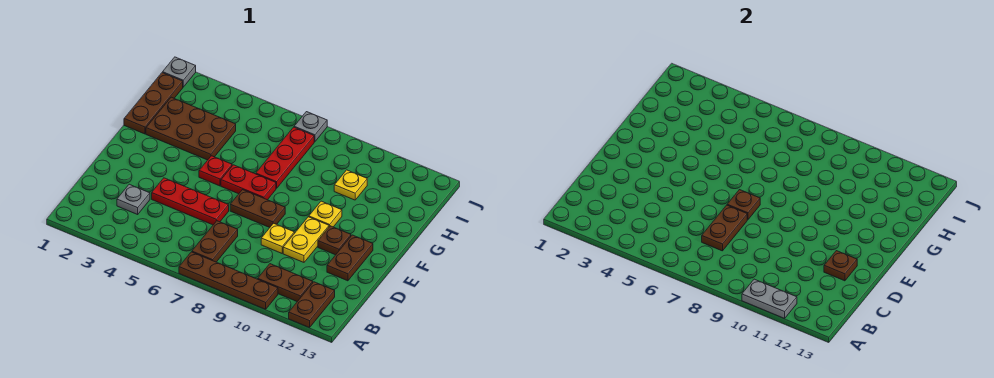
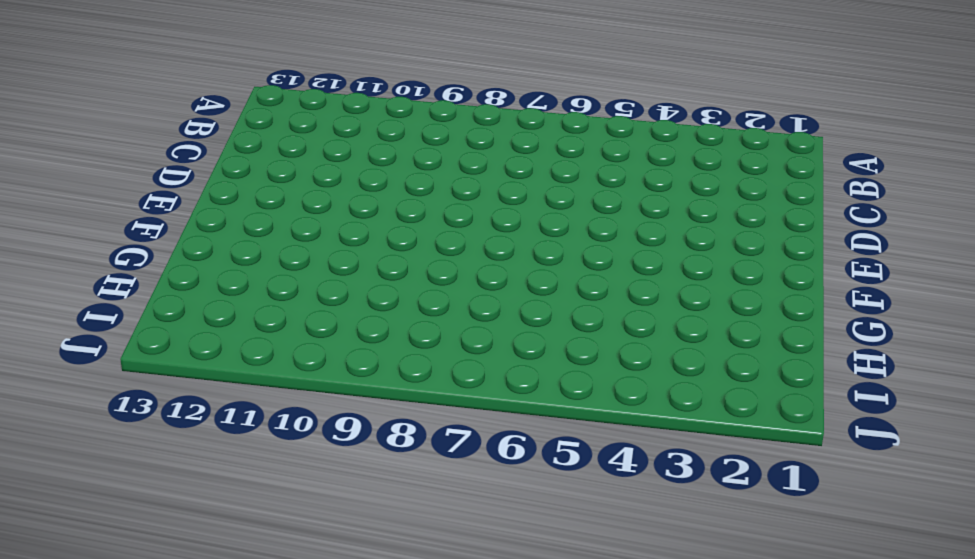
none -> brown 1x4 plate [179,252,278,309]
none -> brown 1x2 plate [289,282,335,328]
none -> brown 1x2 plate [192,221,238,262]

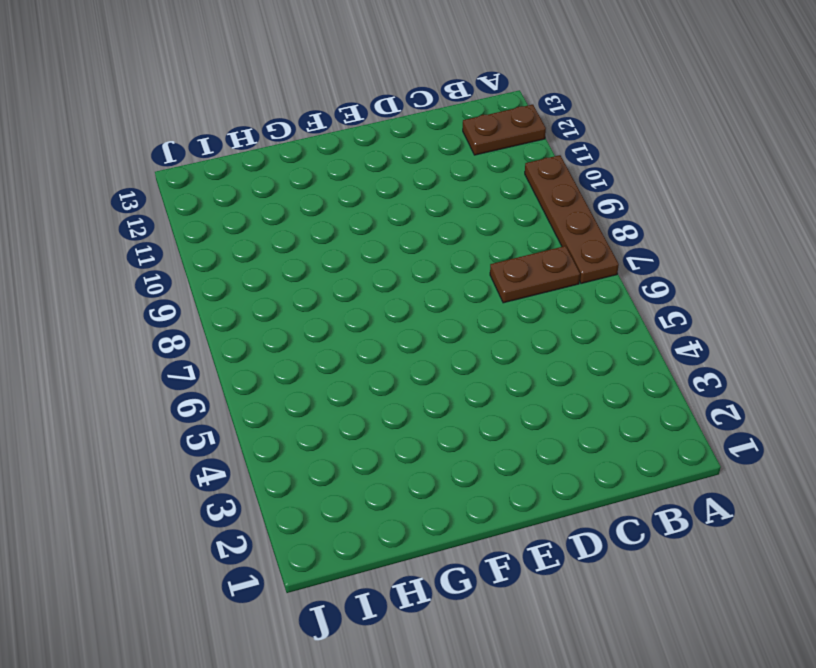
none -> brown 1x2 plate [258,264,313,301]
none -> grey 1x1 plate [117,184,150,214]
none -> red 1x3 plate [152,178,229,225]

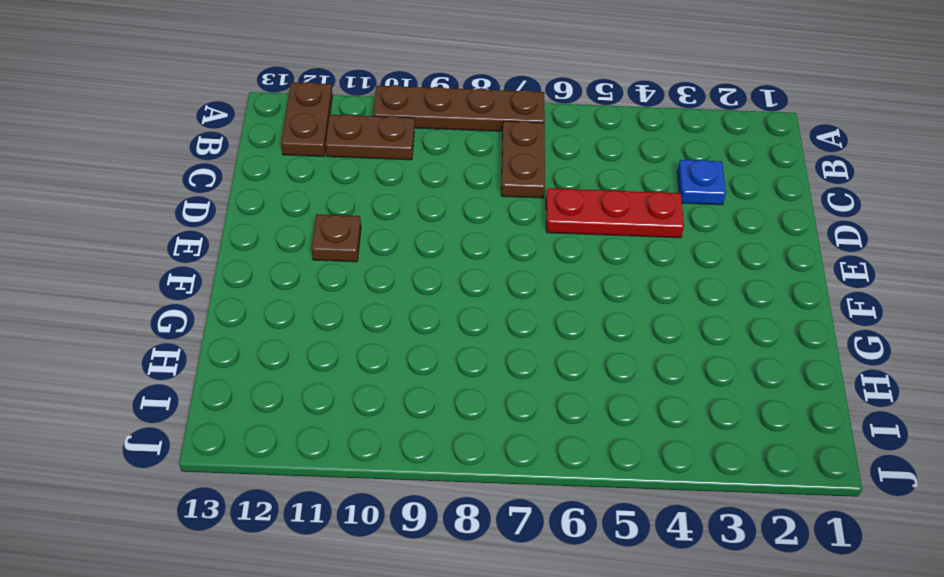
blue 1x1 plate [677,160,726,205] -> grey 1x1 plate [117,184,150,214]
none -> yellow 1x1 plate [261,223,294,253]
none -> yellow 1x2 plate [283,217,329,262]
none -> brown 1x2 plate [327,235,373,281]

